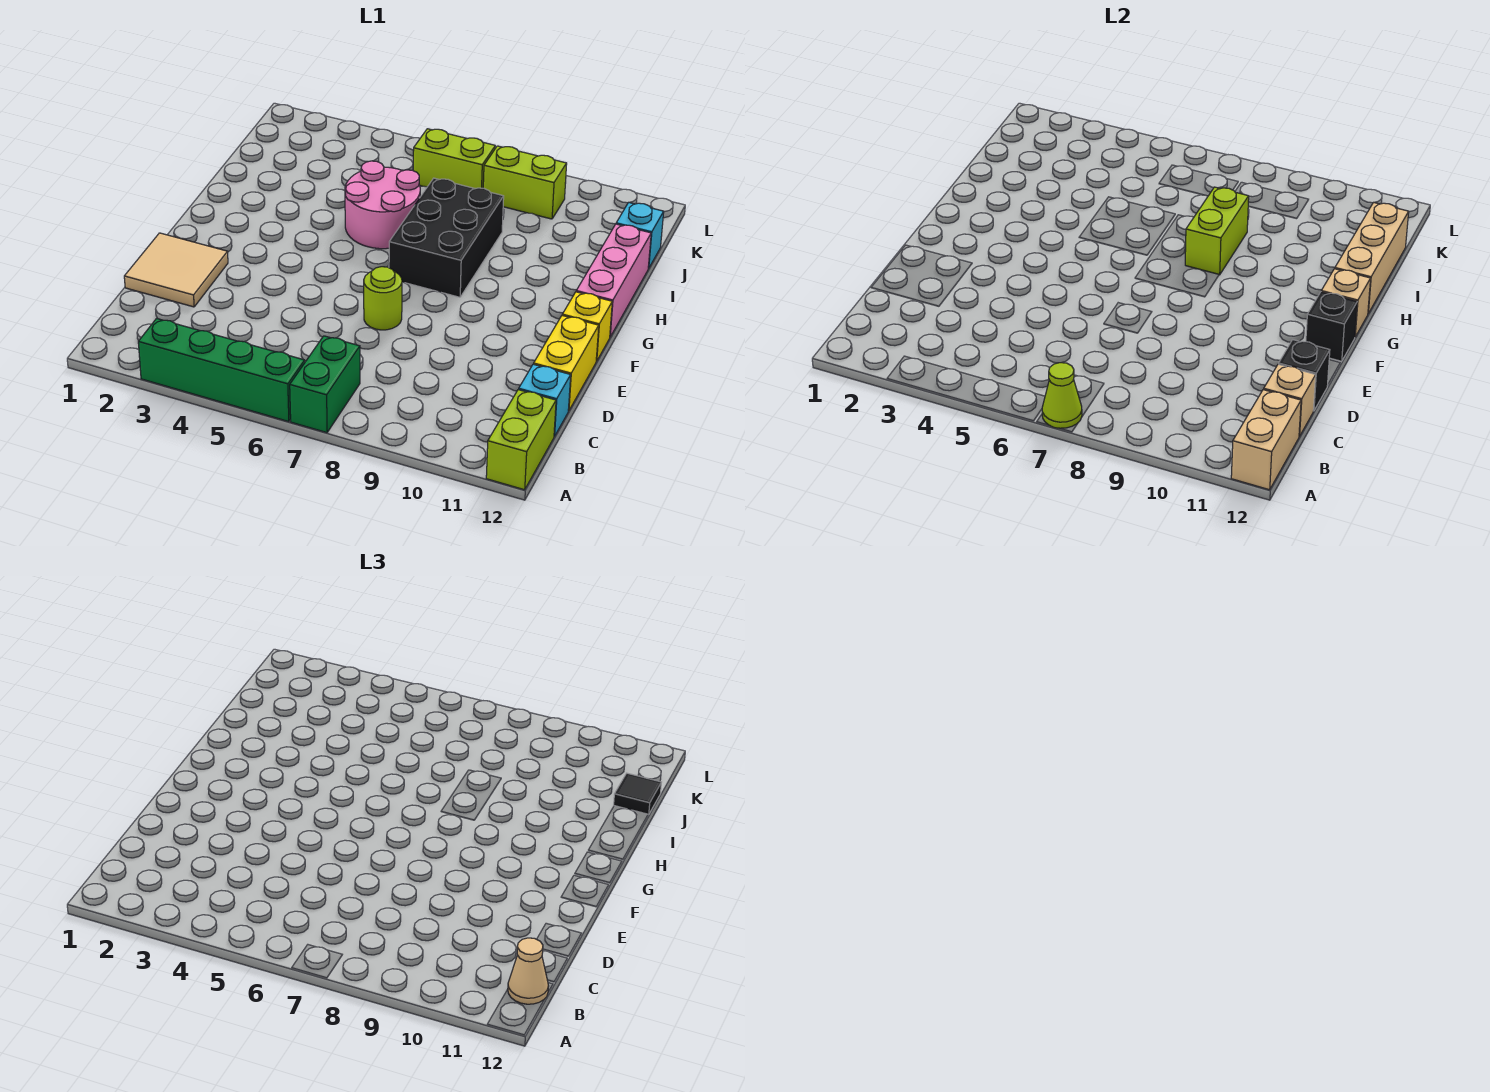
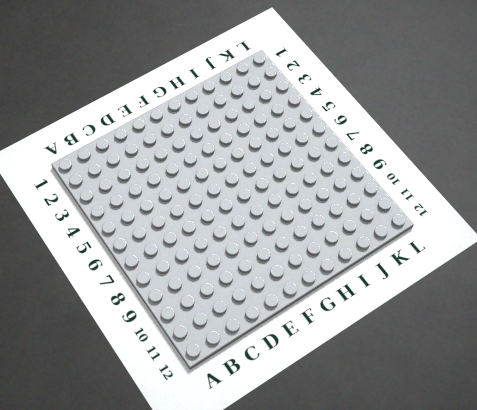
none -> green 1x4 brick [138,319,305,422]
none -> green 1x2 brick [290,336,360,433]
none -> lime 1x2 brick [486,390,556,490]

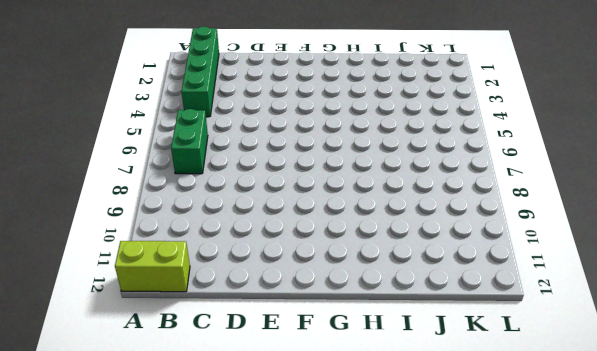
green 1x4 brick [181,26,219,117] -> green 1x4 brick moved to [138,319,305,422]
green 1x2 brick [171,109,208,174] -> green 1x2 brick turned to [290,336,360,433]
none -> cyan 1x1 brick [519,364,571,437]
none -> tan 2x2 tile [124,233,228,307]
none -> yellow 1x2 brick [534,316,599,411]

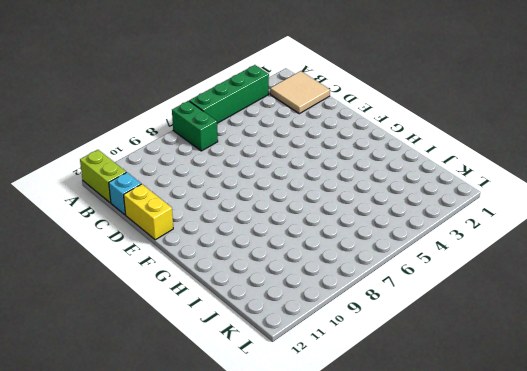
tan 2x2 tile [270,71,330,114] -> tan 2x2 tile moved to [124,233,228,307]
none -> lime 1x1 round brick [364,267,402,330]
none -> yellow 1x1 brick [562,292,612,361]
none -> black 2x3 brick [389,178,504,297]

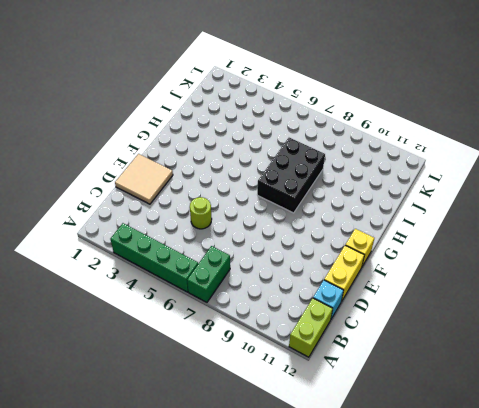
lime 1x1 round brick [190,197,212,229] -> lime 1x1 round brick moved to [364,267,402,330]
none -> pink 1x3 brick [576,224,651,337]
none -> pink 2x2 round brick [345,161,420,249]
none -> cyan 1x1 brick [616,202,664,268]

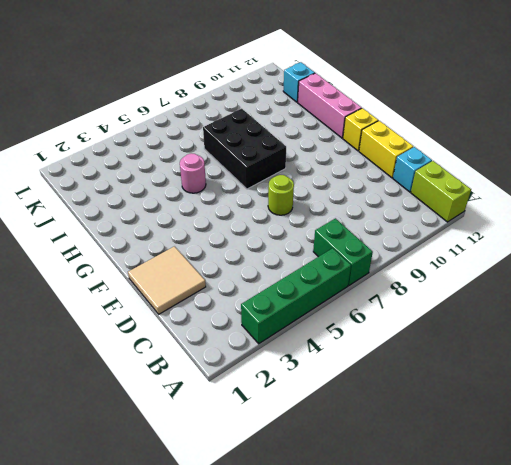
pink 1x1 round brick [180,153,206,193] -> pink 2x2 round brick [345,161,420,249]
none -> lime 1x2 brick [413,129,495,189]
none -> lime 1x2 brick [483,146,567,219]
none -> lime 1x1 cone [1042,363,1082,428]

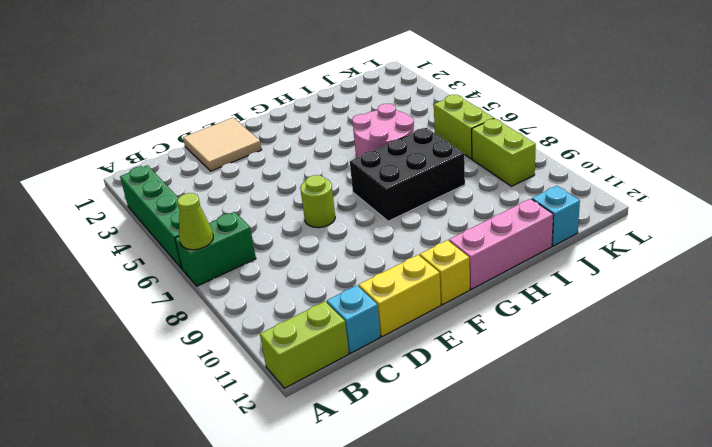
none -> tan 1x2 brick [1231,390,1301,490]
none -> tan 1x1 brick [1264,364,1316,437]
none -> black 1x1 brick [1279,340,1330,411]

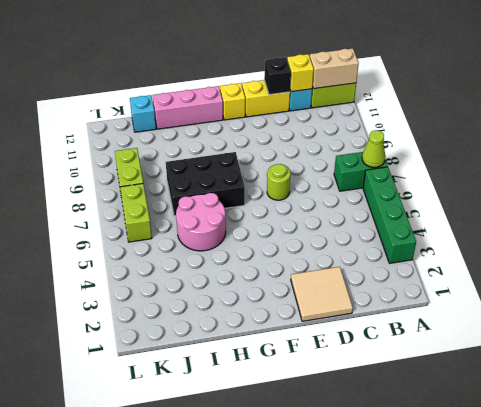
yellow 1x1 brick [287,54,314,92] -> tan 1x1 brick [1264,364,1316,437]
none -> black 1x1 brick [1306,292,1357,361]
none -> tan 1x1 brick [1321,269,1371,337]
none -> lime 1x2 brick [1185,187,1249,275]

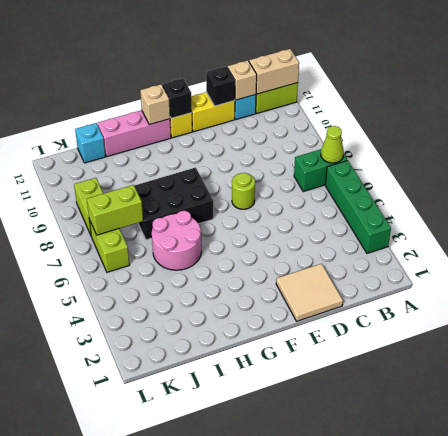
lime 1x2 brick [87,185,143,235] -> lime 1x2 brick moved to [1185,187,1249,275]
none -> tan 1x3 brick [1335,202,1409,314]
none -> tan 1x1 cone [508,938,548,1004]
none -> black 1x1 tile [614,773,661,815]

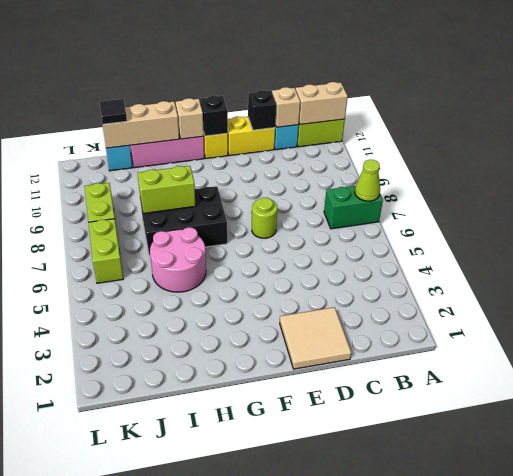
none -> green 1x4 brick [138,319,305,422]
none -> tan 1x1 cone [508,938,548,1004]

